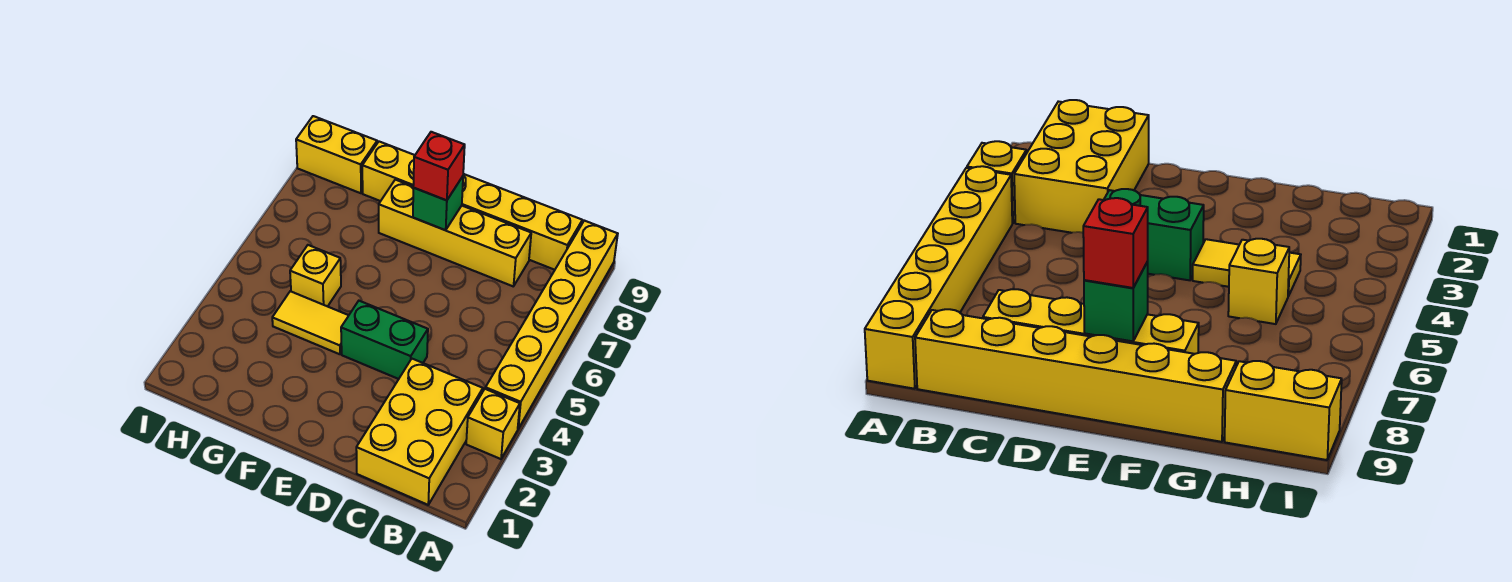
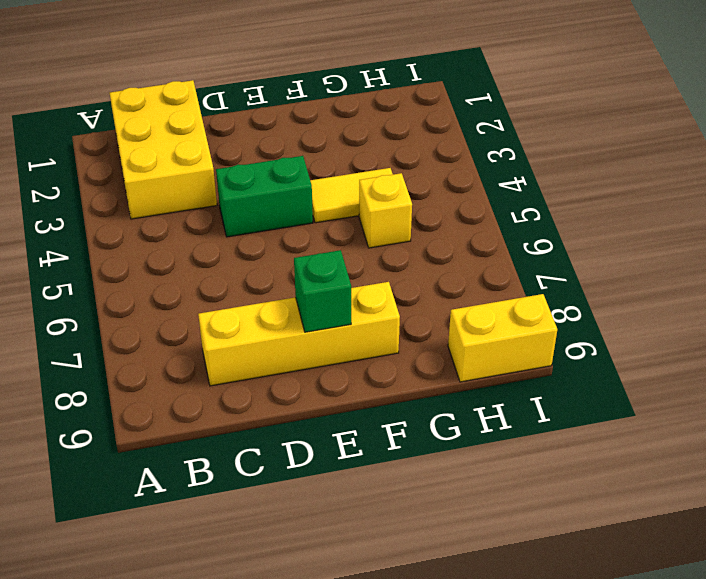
none -> yellow 1x1 brick [466,389,520,459]
none -> yellow 1x6 brick [485,221,618,429]

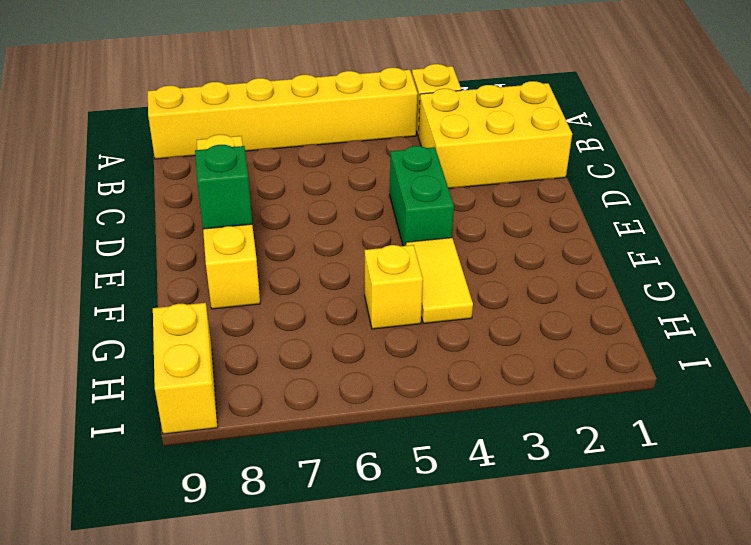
none -> yellow 1x6 brick [362,142,582,270]
none -> red 1x1 brick [413,132,465,200]

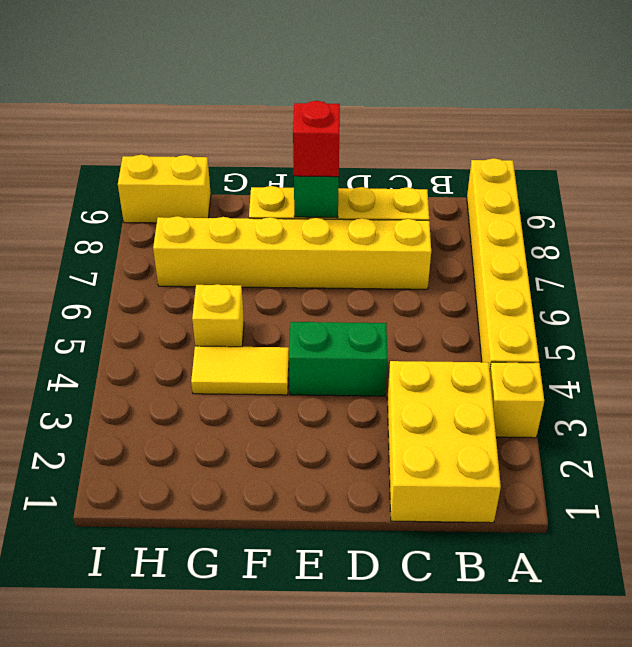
yellow 1x6 brick [153,216,431,289] -> yellow 1x6 brick moved to [362,142,582,270]

